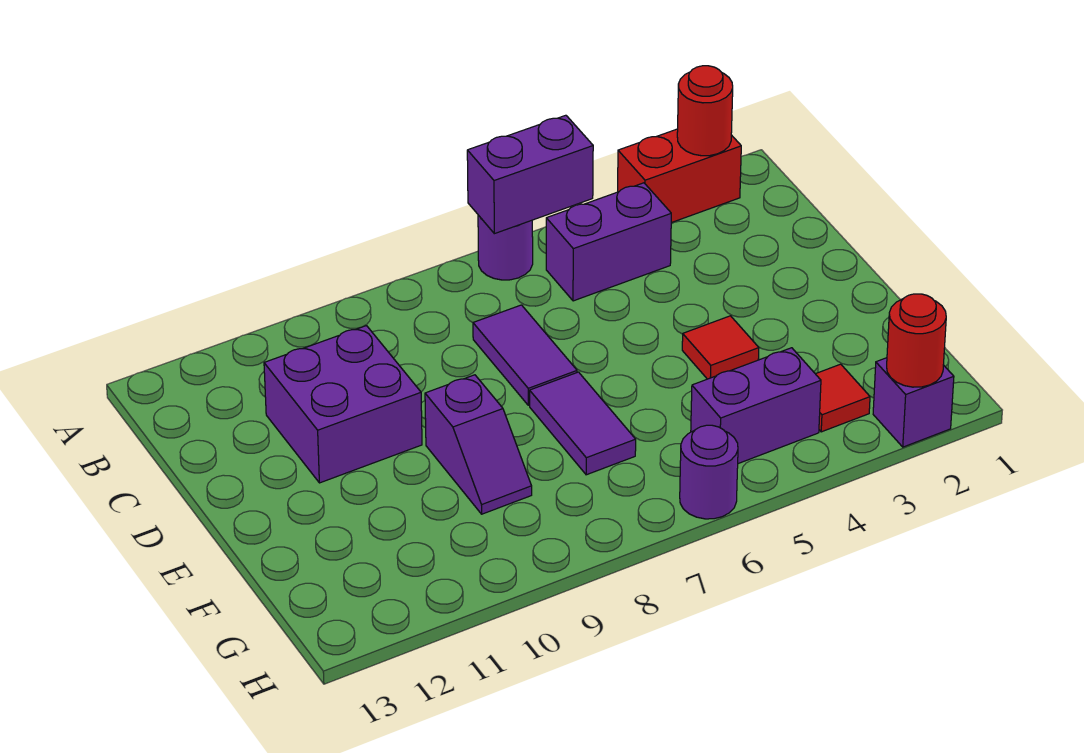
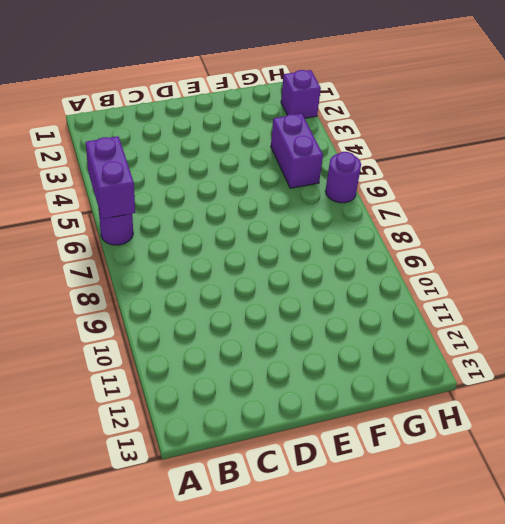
none -> red 1x2 brick [618,129,741,223]
none -> purple 1x2 brick [546,183,671,301]
none -> purple 1x2 tile [473,305,577,405]

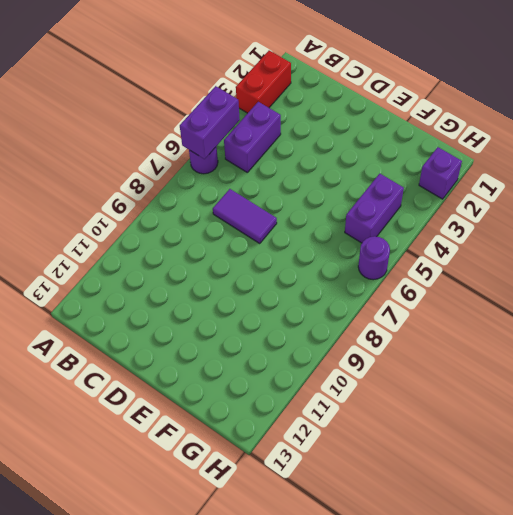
none -> purple 2x2 brick [264,326,422,483]
none -> red 1x1 tile [682,316,759,379]
none -> purple 1x2 tile [530,372,636,475]

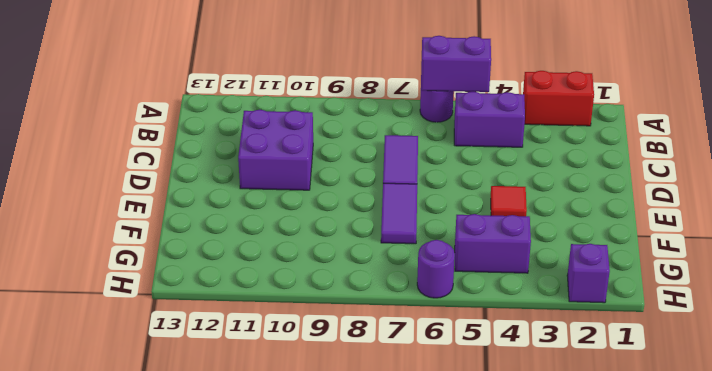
none -> purple 1x2 slope [425,375,532,514]
none -> red 1x1 tile [816,364,870,432]
none -> red 1x1 round brick [677,66,733,156]

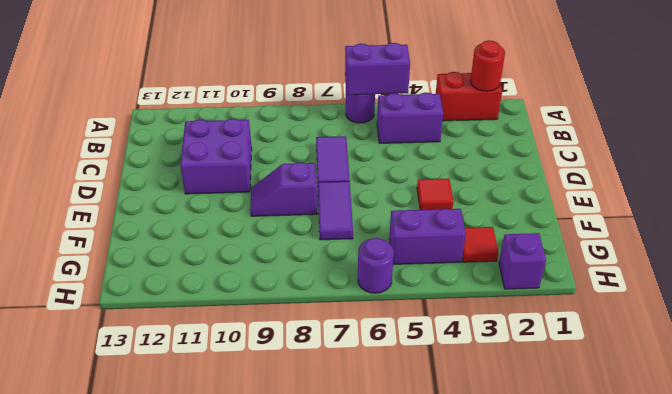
purple 1x2 slope [250,162,317,216] -> purple 1x2 slope turned to [425,375,532,514]
none -> red 1x1 round brick [887,294,946,387]

